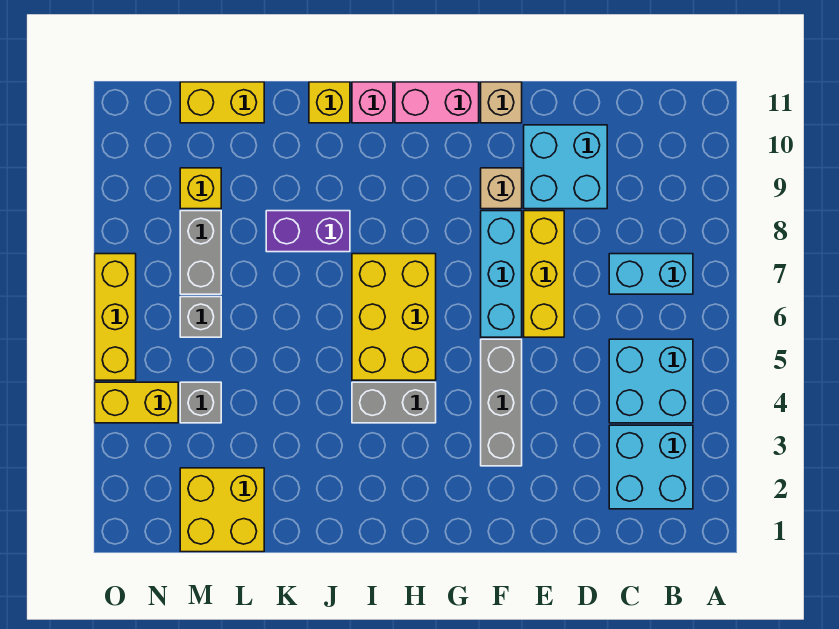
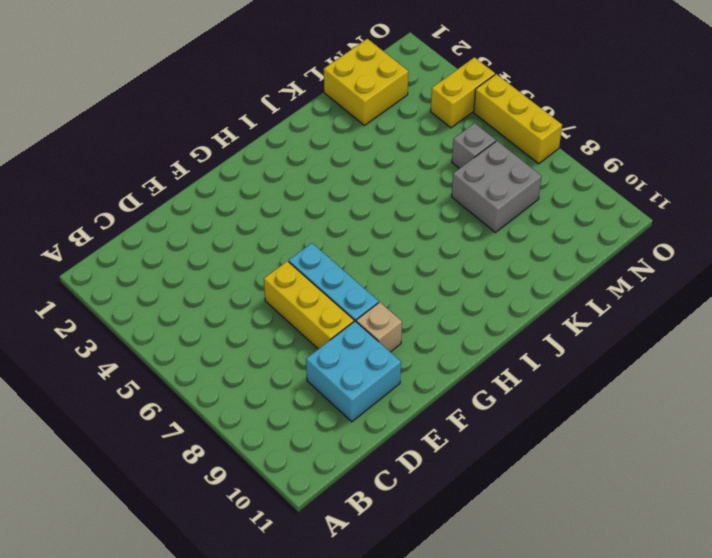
grey 2x2 brick [452,141,541,232] -> grey 1x2 brick [180,211,221,294]
none -> cyan 2x2 brick [609,425,693,509]
none -> cyan 2x2 brick [609,339,693,423]
none -> cyan 1x2 brick [609,254,693,294]

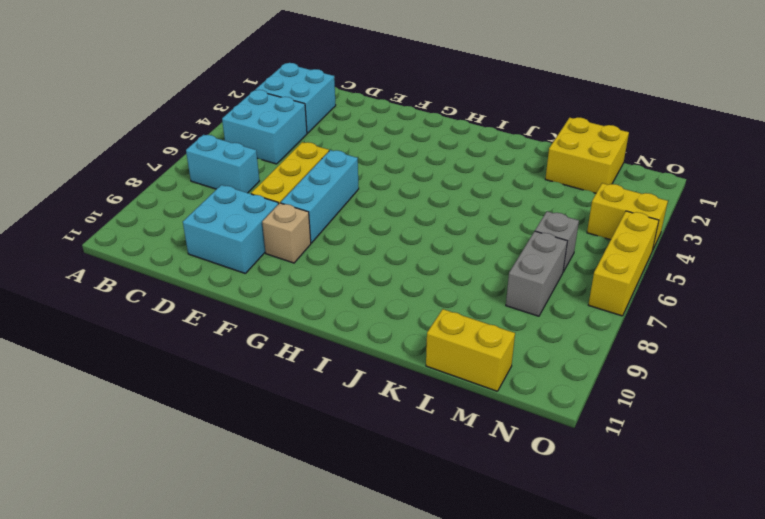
none -> grey 1x3 brick [481,339,522,466]
none -> tan 1x1 brick [481,82,522,123]
none -> pink 1x2 brick [395,82,479,123]

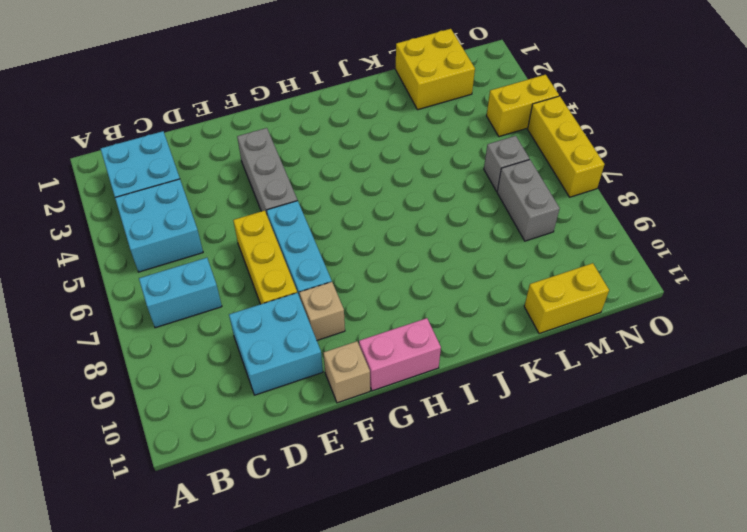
none -> grey 1x2 brick [352,382,436,423]
none -> yellow 2x3 brick [352,254,436,380]
none -> pink 1x1 brick [352,82,393,123]

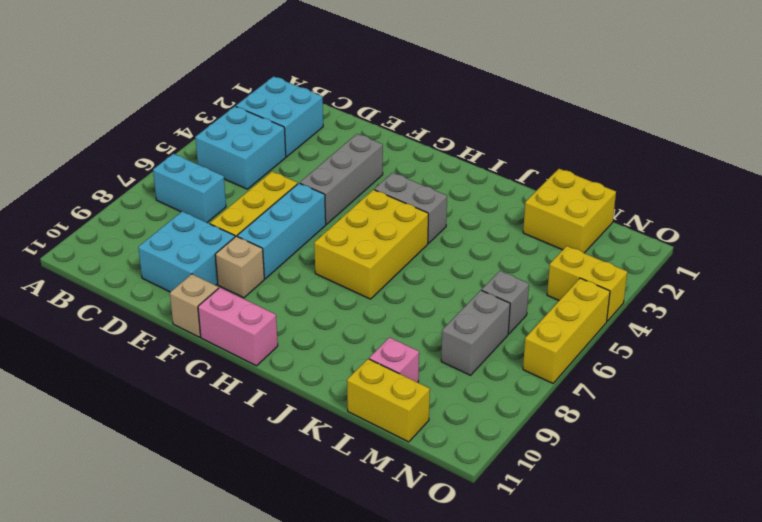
pink 1x1 brick [369,337,419,382] -> pink 1x1 brick moved to [352,82,393,123]
none -> purple 1x2 brick [266,211,350,252]
none -> yellow 1x1 brick [309,82,350,123]
none -> grey 1x1 brick [180,382,221,423]

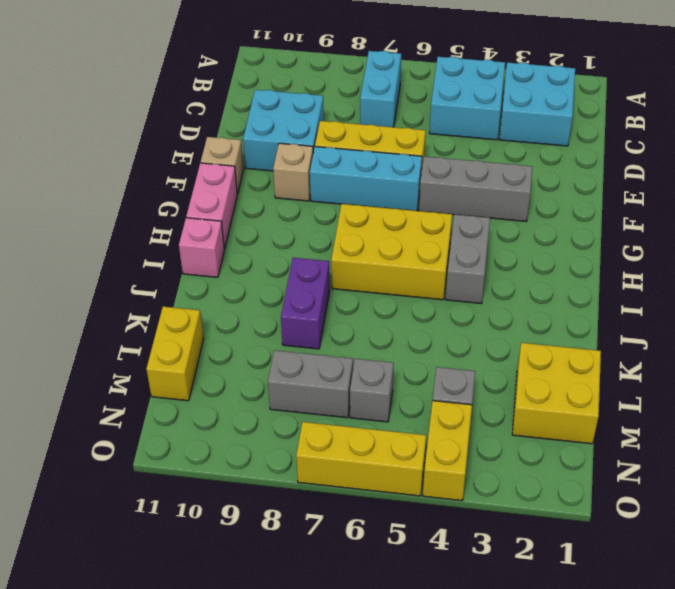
none -> yellow 1x1 brick [309,82,350,123]
none -> yellow 1x1 brick [180,168,221,209]

